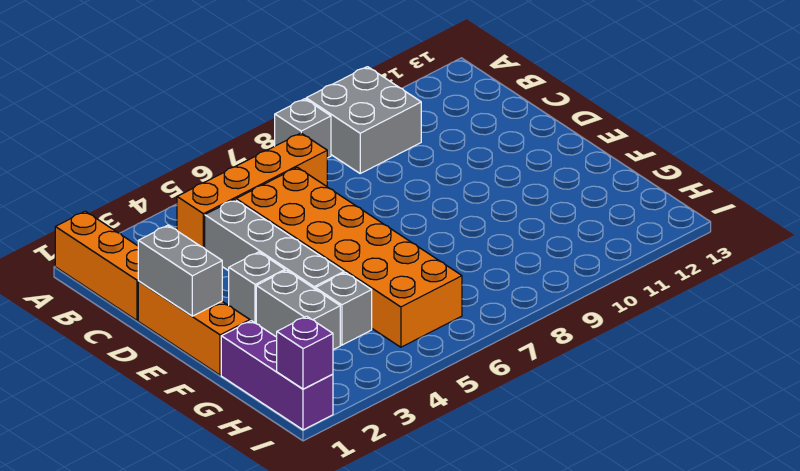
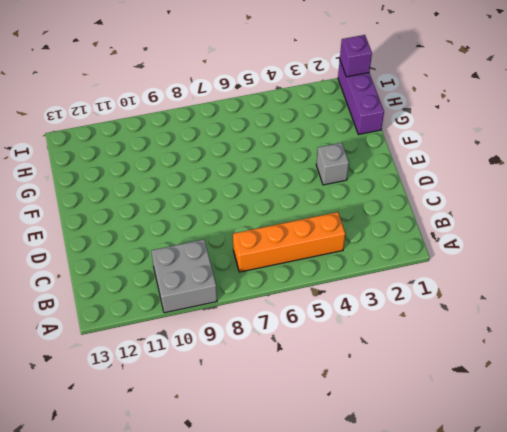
none -> orange 1x3 brick [55,211,138,321]
none -> grey 1x1 brick [275,99,331,158]
none -> grey 1x4 brick [205,200,344,289]

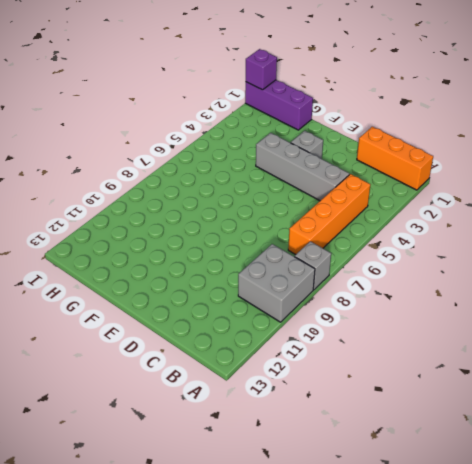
none -> orange 2x6 brick [236,167,462,347]
none -> orange 1x3 brick [138,281,250,375]
none -> grey 1x2 brick [256,270,340,350]

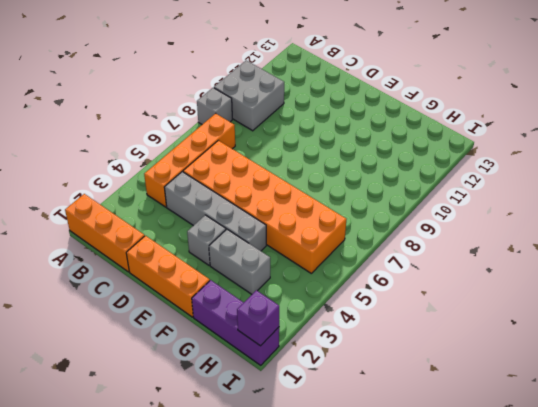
none -> grey 1x1 brick [315,272,372,345]
none -> grey 1x2 brick [138,225,222,316]

